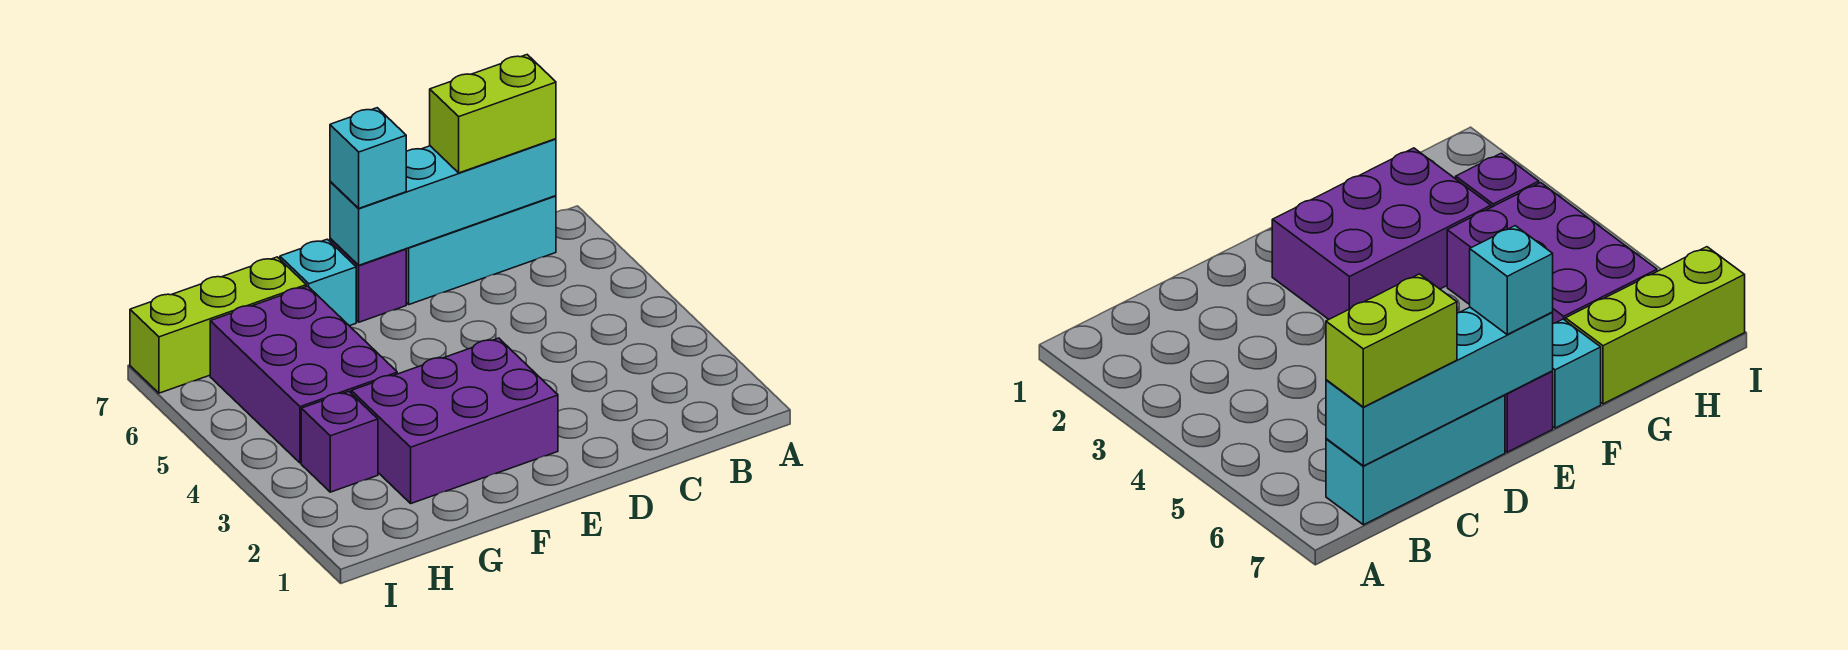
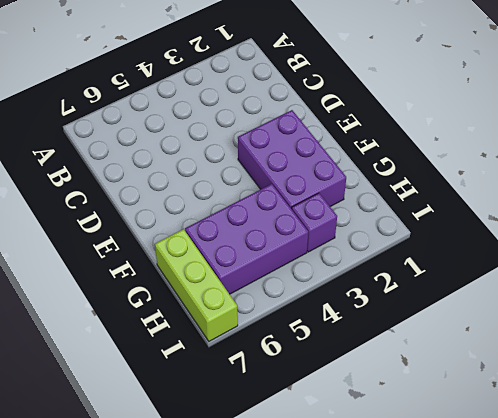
none -> cyan 1x3 brick [406,196,556,304]
none -> purple 1x1 brick [330,238,406,322]

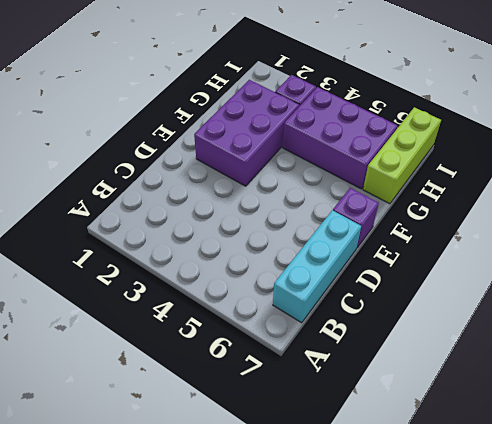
none -> cyan 1x1 brick [280,239,356,326]
none -> cyan 1x4 brick [330,139,556,265]

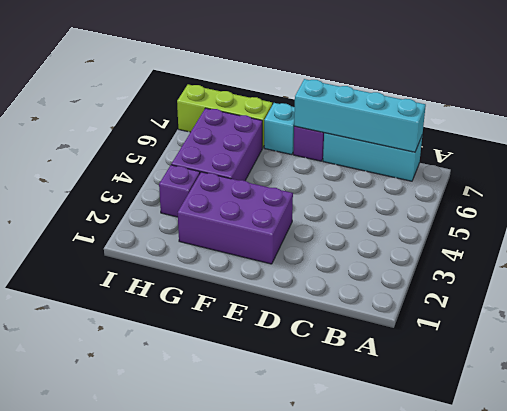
none -> lime 1x2 brick [430,55,556,173]
none -> cyan 1x1 brick [330,108,406,208]

